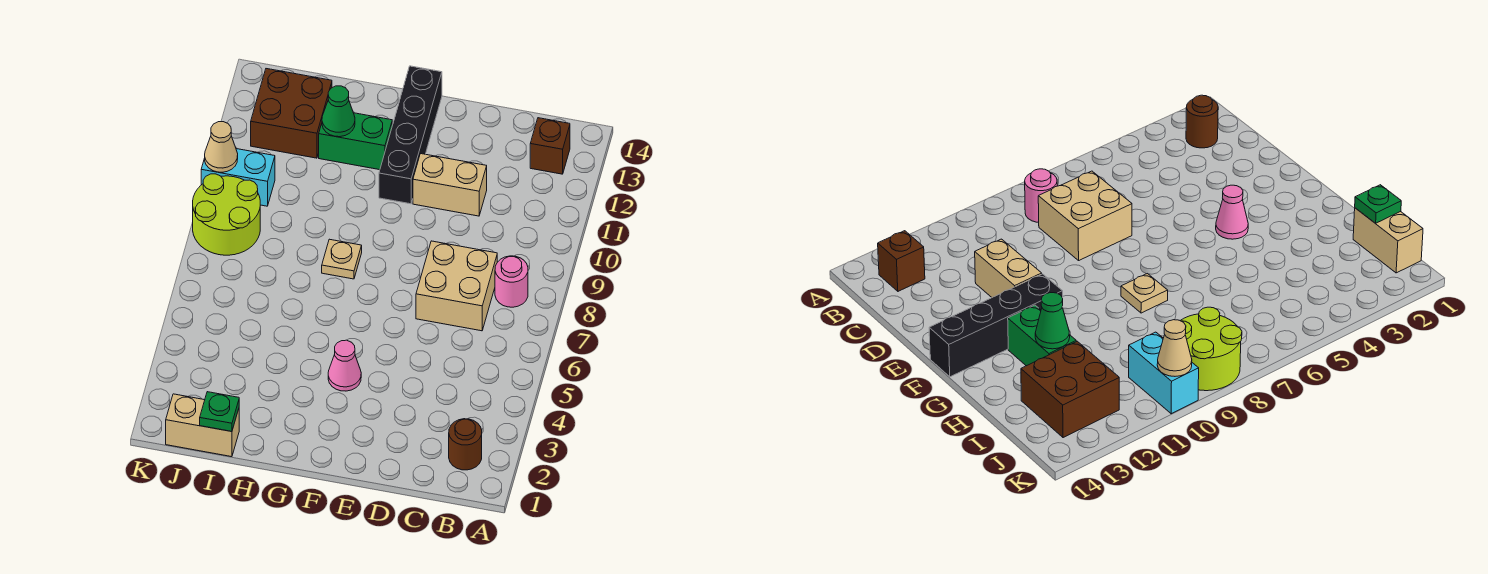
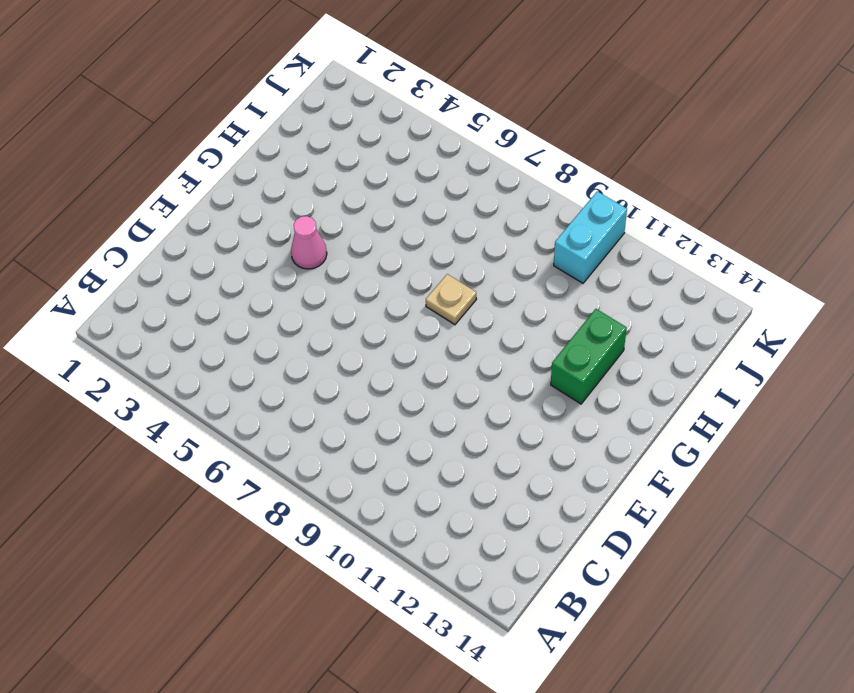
none -> brown 1x1 round brick [449,419,482,470]
none -> pink 1x1 round brick [495,256,528,307]
none -> brown 1x1 brick [530,118,570,174]

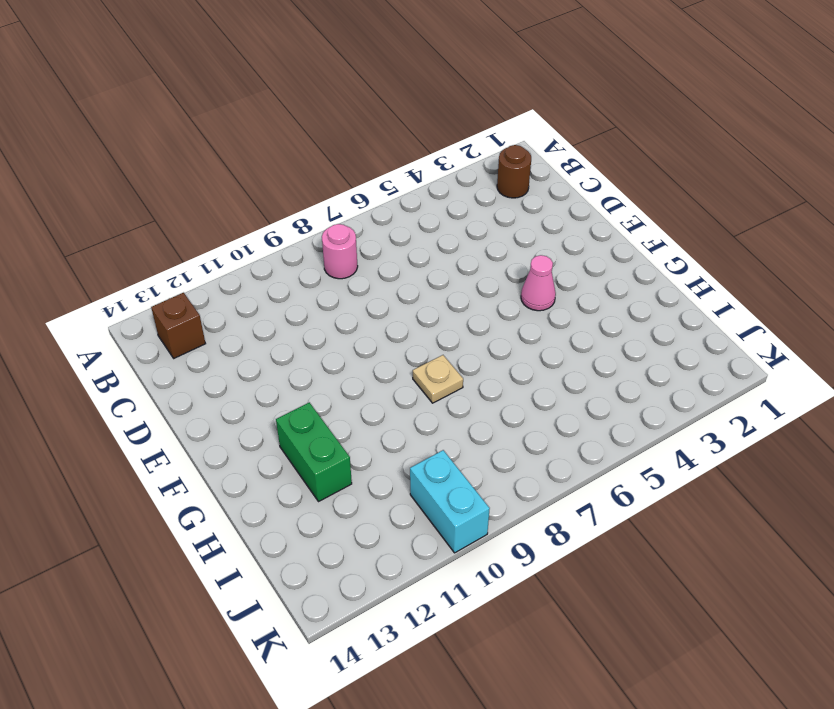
none -> tan 2x2 brick [416,241,497,331]
none -> tan 1x2 brick [413,154,487,216]
none -> black 1x4 brick [379,66,442,204]

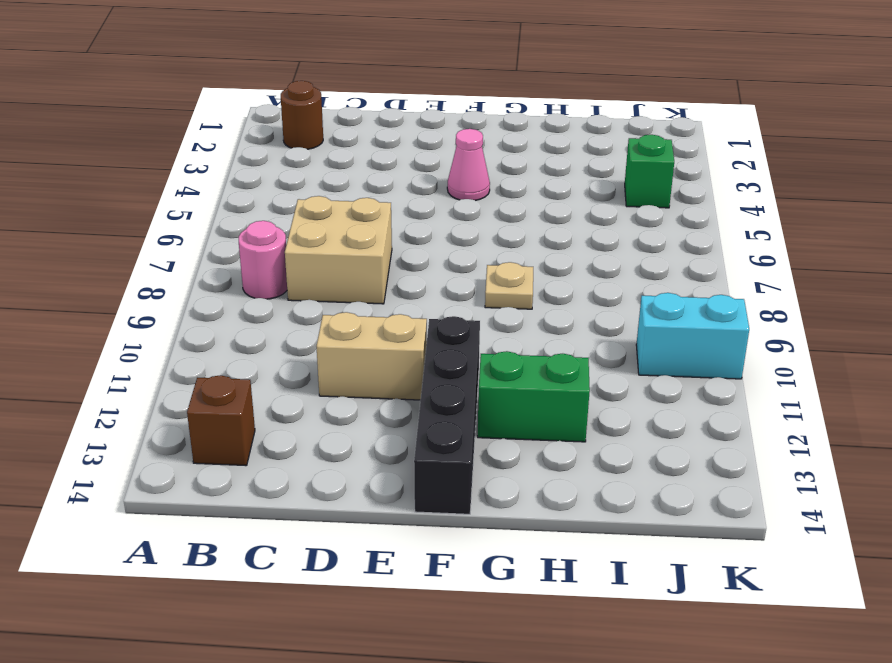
green 1x1 brick [625,135,674,208] -> none
none -> tan 1x2 brick [166,394,239,457]
none -> brown 2x2 brick [251,69,332,158]
none -> lime 2x2 round brick [193,174,260,255]

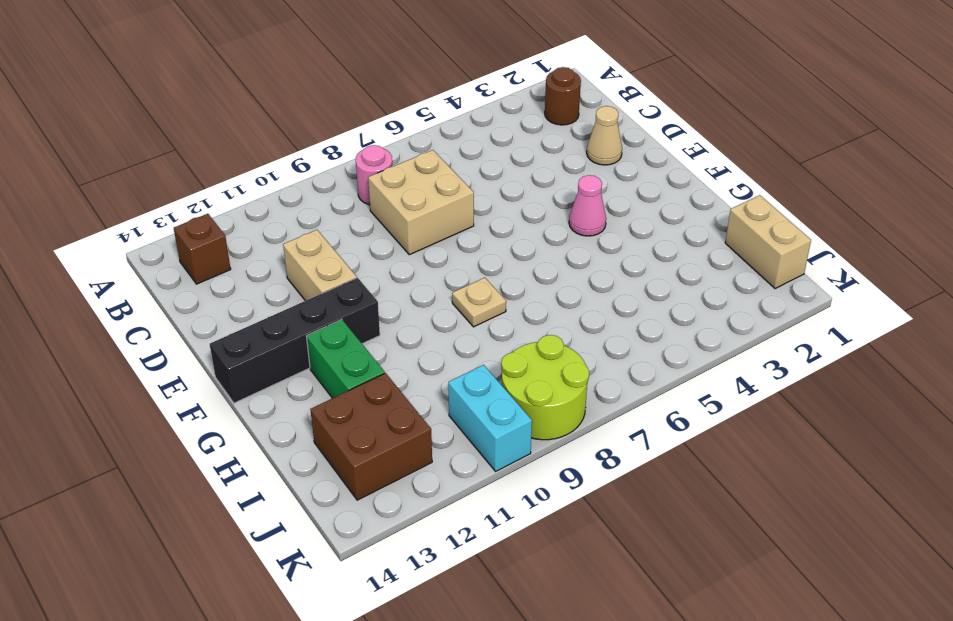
tan 1x1 cone [587,106,622,165] -> tan 1x1 cone moved to [205,122,238,172]
none -> green 1x1 cone [322,86,355,137]
none -> green 1x1 plate [200,392,239,431]

